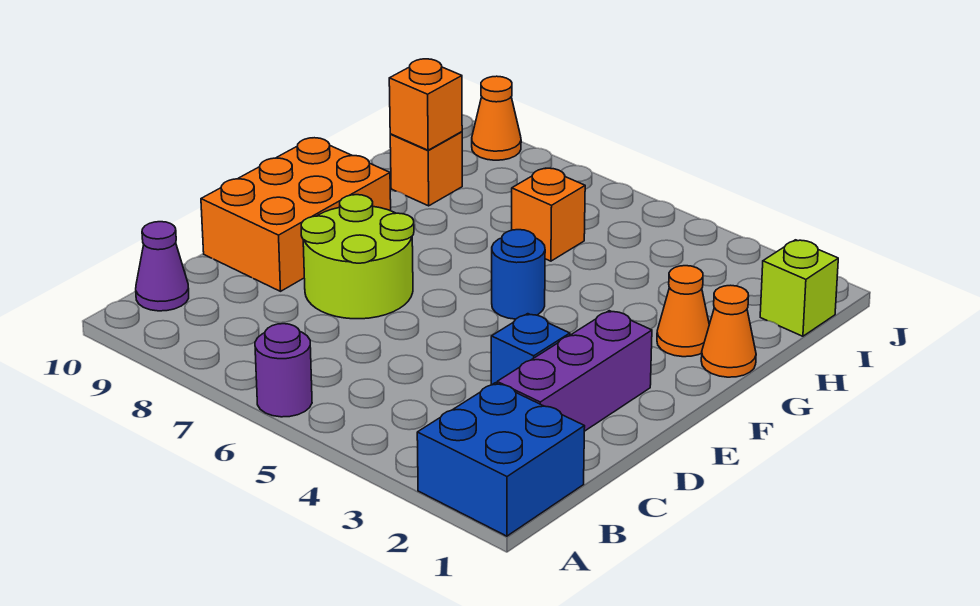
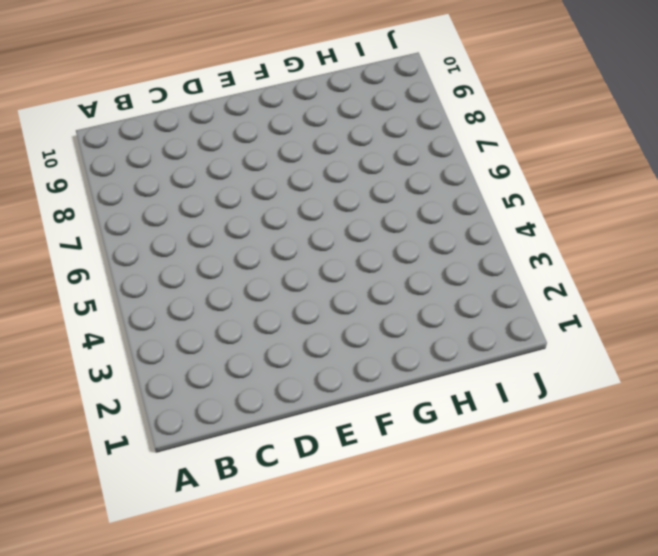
none -> blue 2x2 brick [417,383,585,536]
none -> purple 1x1 round brick [255,324,312,417]
none -> purple 1x1 cone [136,222,189,311]

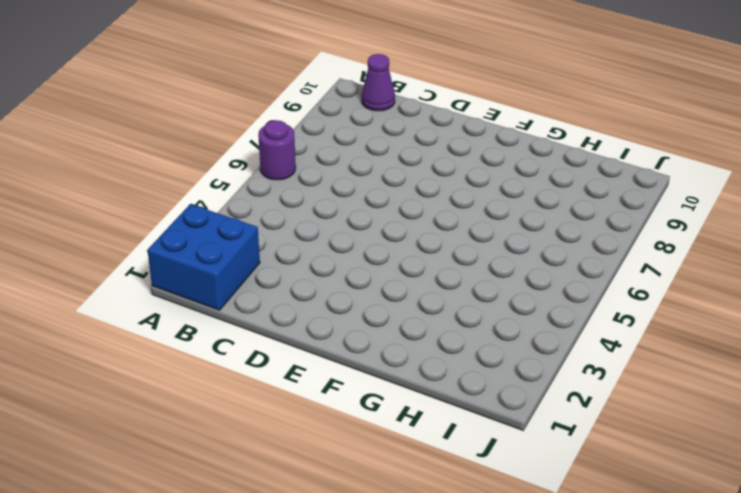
none -> purple 1x3 brick [497,311,652,431]
none -> blue 1x1 brick [491,314,570,385]
none -> lime 2x2 round brick [301,195,414,319]

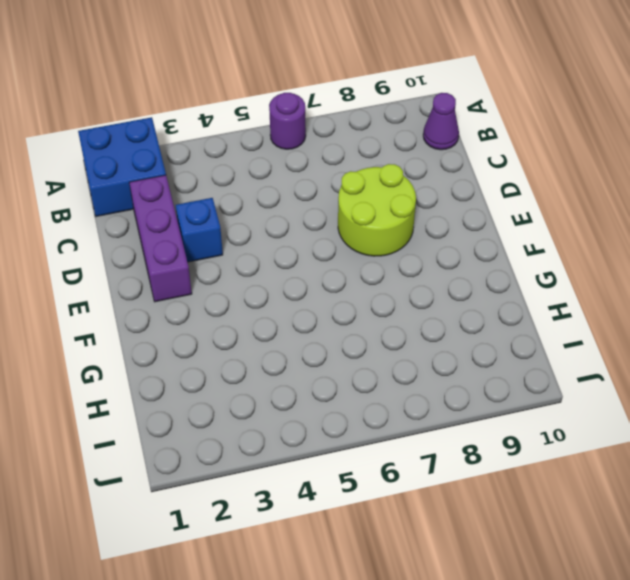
none -> orange 2x3 brick [201,138,391,291]
none -> blue 1x1 round brick [492,230,545,319]
none -> orange 1x1 cone [701,285,756,377]

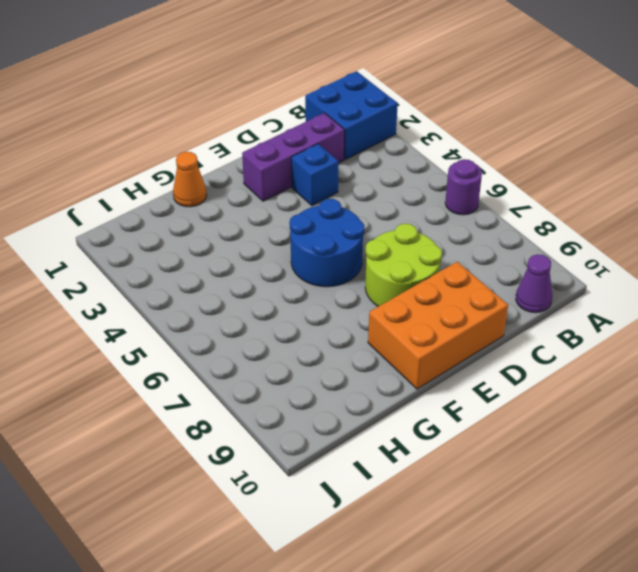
blue 2x2 round brick [289,199,364,287] -> blue 1x1 round brick [492,230,545,319]
none -> orange 1x1 cone [657,266,709,357]
none -> orange 1x1 brick [512,168,585,261]
none -> orange 1x1 brick [390,132,462,206]

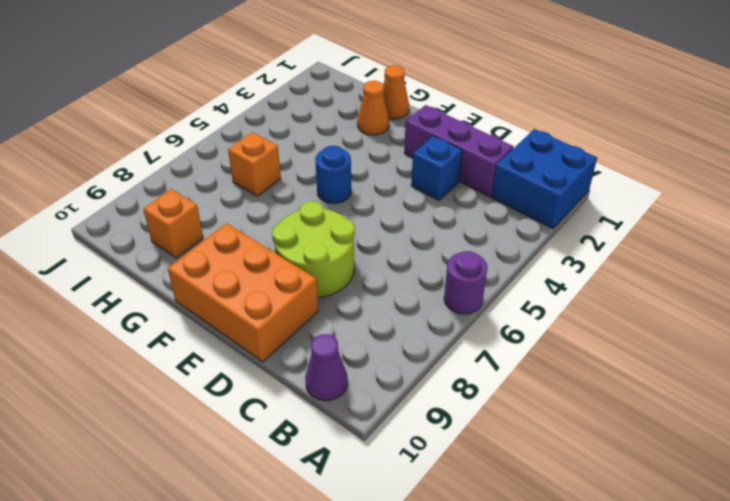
none -> lime 1x1 brick [760,240,838,336]
none -> orange 1x1 cone [472,76,521,160]
none -> orange 1x1 brick [389,59,462,150]

